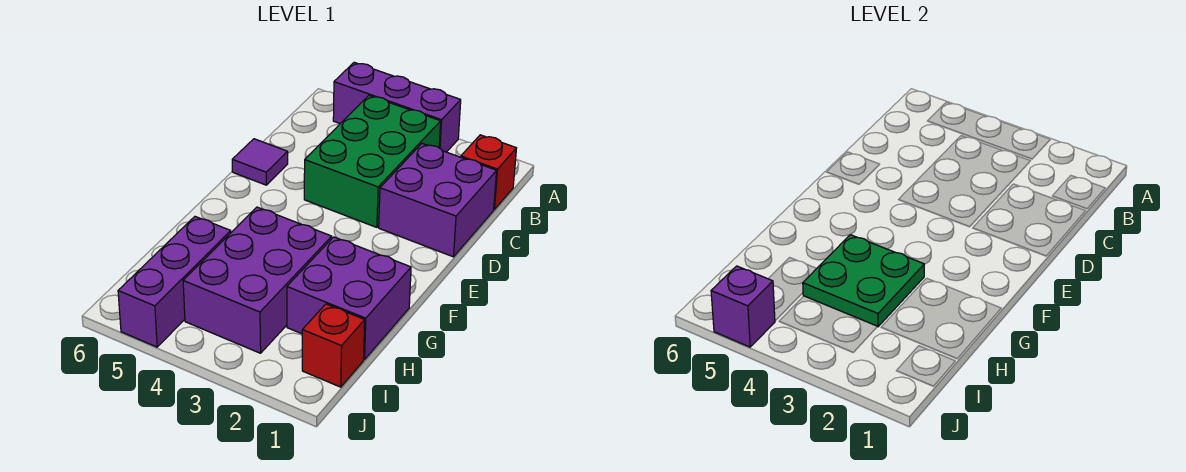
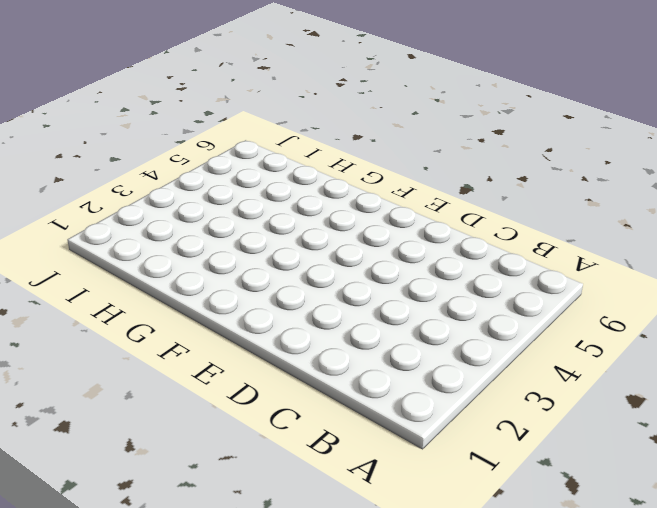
none -> purple 1x3 brick [333,62,461,152]
none -> red 1x1 brick [461,135,517,210]

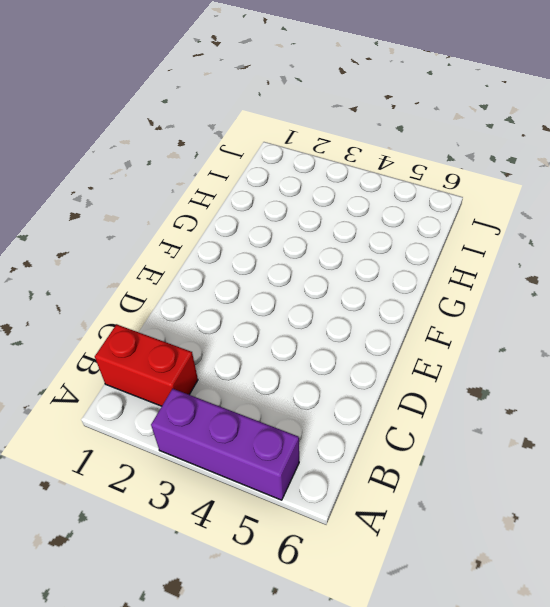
red 1x2 brick [95,324,198,406] -> red 1x1 brick [461,135,517,210]
none -> green 2x3 brick [304,96,441,227]
none -> purple 2x2 brick [379,144,497,257]

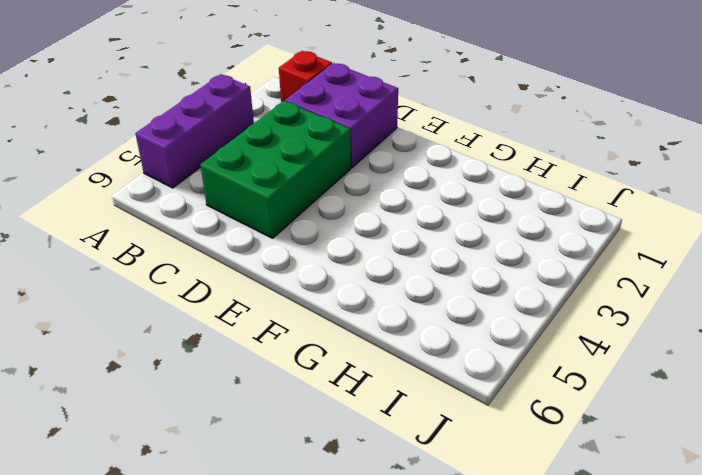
green 2x3 brick [200,101,351,238] -> green 2x3 brick turned to [304,96,441,227]
none -> purple 1x1 tile [232,139,288,185]
none -> purple 2x2 brick [287,237,411,360]

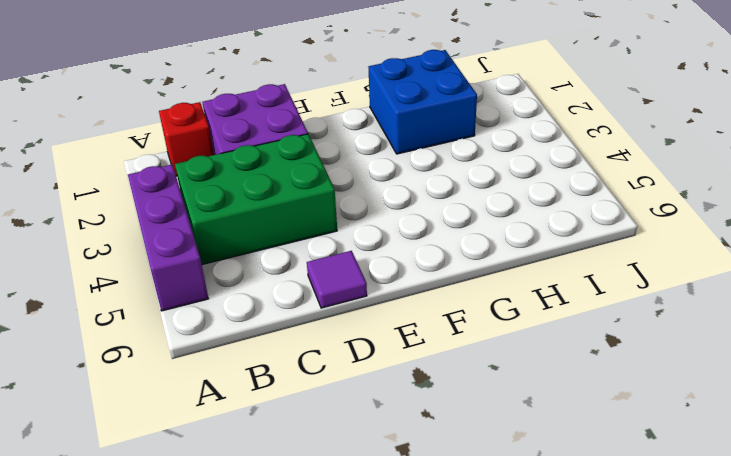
blue 2x2 brick [368,50,477,154] -> purple 2x2 brick [287,237,411,360]
none -> purple 2x3 brick [183,207,332,353]
none -> purple 1x3 brick [118,217,231,347]

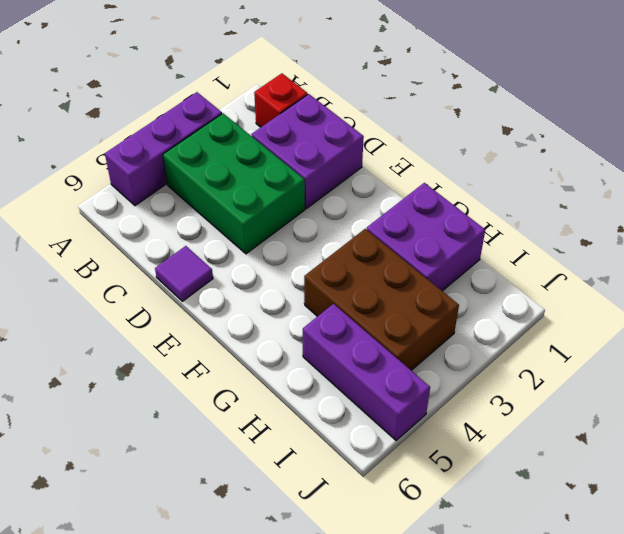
brown 2x3 brick [304,229,459,370] -> purple 2x3 brick [183,207,332,353]
none -> red 1x1 brick [302,304,365,387]
none -> green 2x2 plate [803,235,924,327]

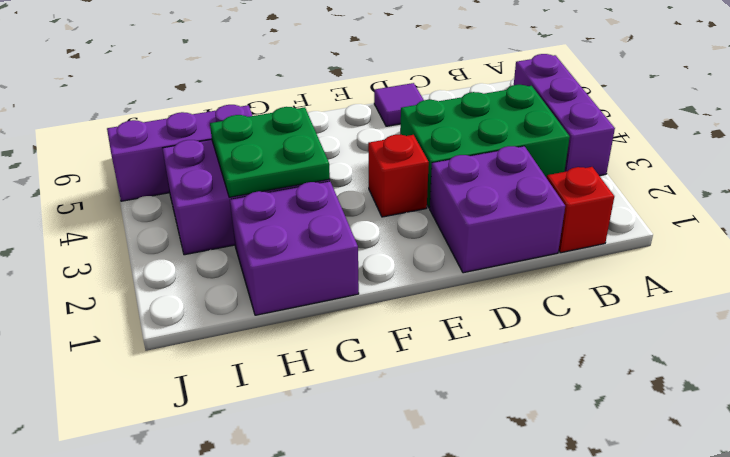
red 1x1 brick [368,135,429,217] -> red 1x1 brick moved to [302,304,365,387]
none -> purple 1x1 brick [711,266,775,347]

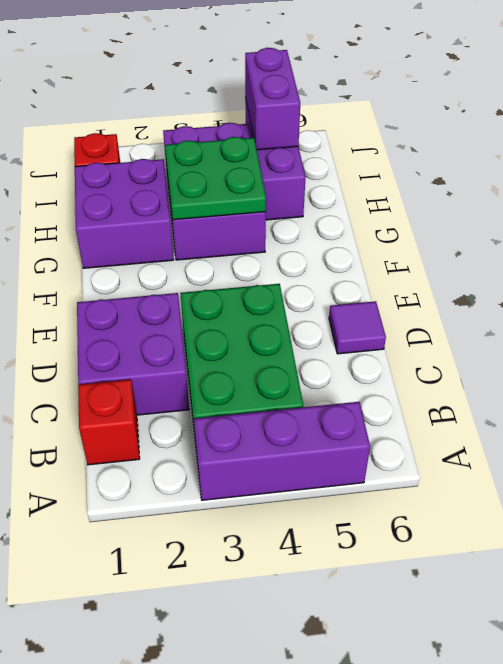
purple 1x2 brick [245,48,300,150] -> purple 1x1 brick [711,266,775,347]

